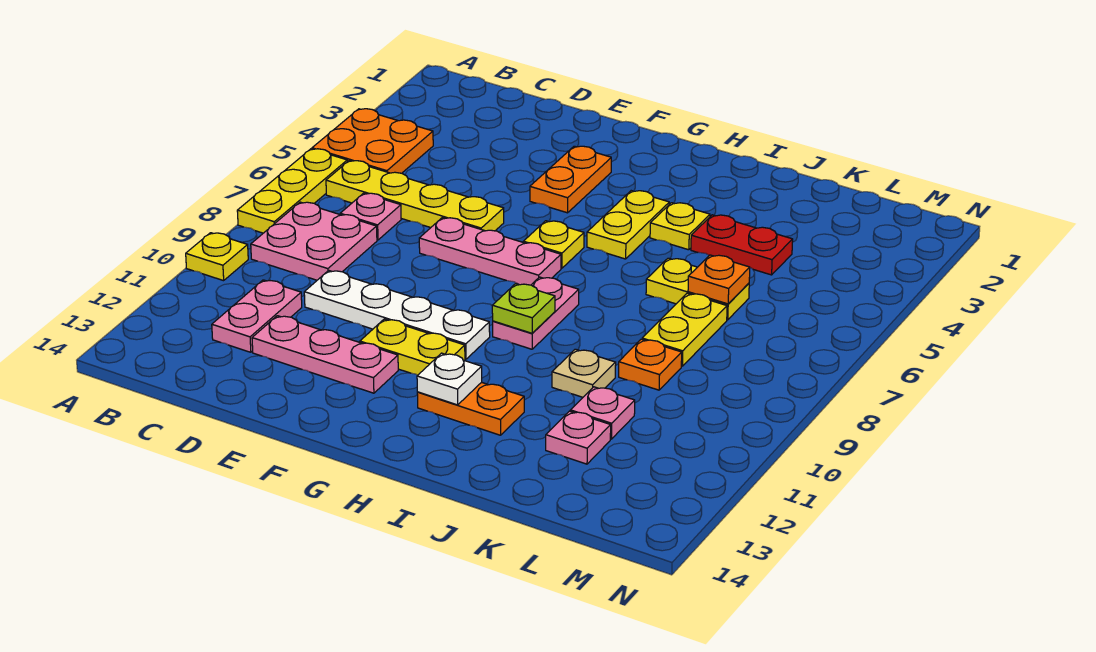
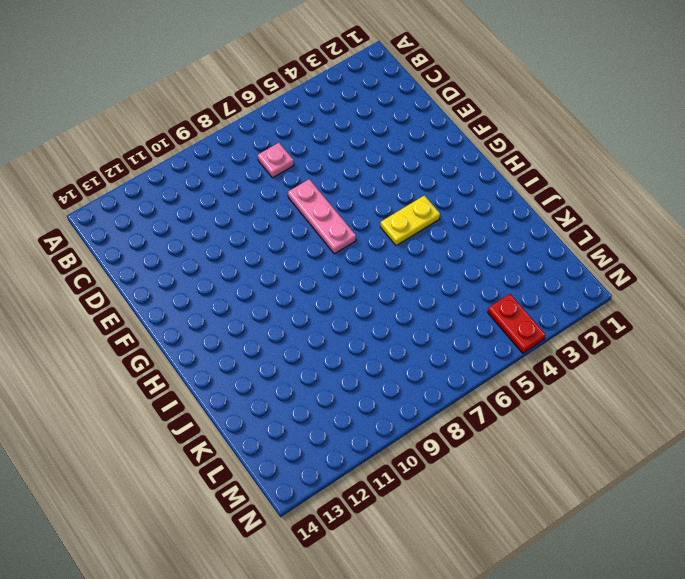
red 1x2 plate [488,294,545,353] -> red 1x2 plate moved to [691,215,793,275]
none -> orange 2x2 plate [312,109,433,173]
none -> yellow 1x3 plate [237,149,347,233]
none -> yellow 1x1 plate [186,233,248,281]

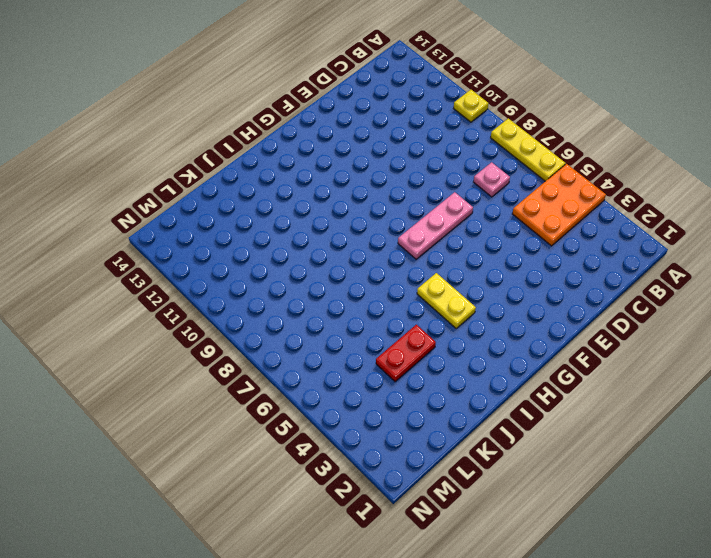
orange 2x3 plate [512,164,606,246] -> orange 2x2 plate [312,109,433,173]
none -> yellow 1x4 plate [326,161,504,231]
none -> pink 2x2 plate [251,202,377,280]
none -> pink 1x2 plate [212,280,302,352]

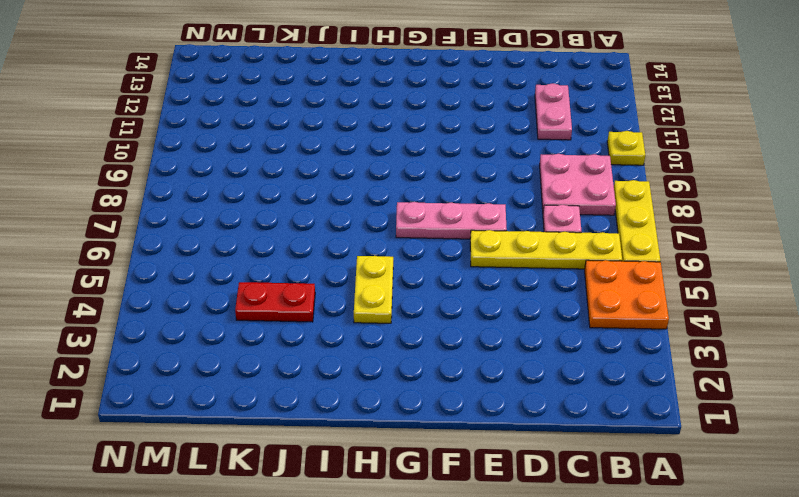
none -> white 1x4 plate [304,270,490,359]
none -> pink 1x3 plate [252,316,398,393]
none -> orange 1x2 plate [530,146,611,213]

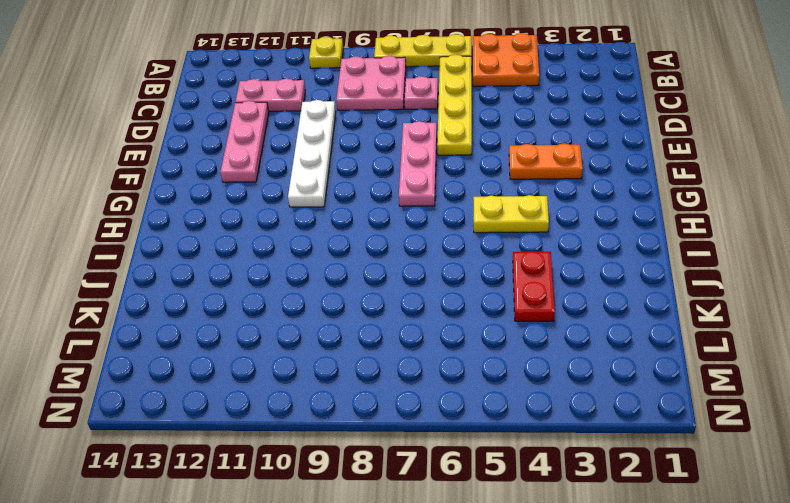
none -> yellow 1x2 plate [360,319,465,375]
none -> yellow 1x1 plate [523,221,584,268]
none -> pink 1x2 plate [493,277,579,349]

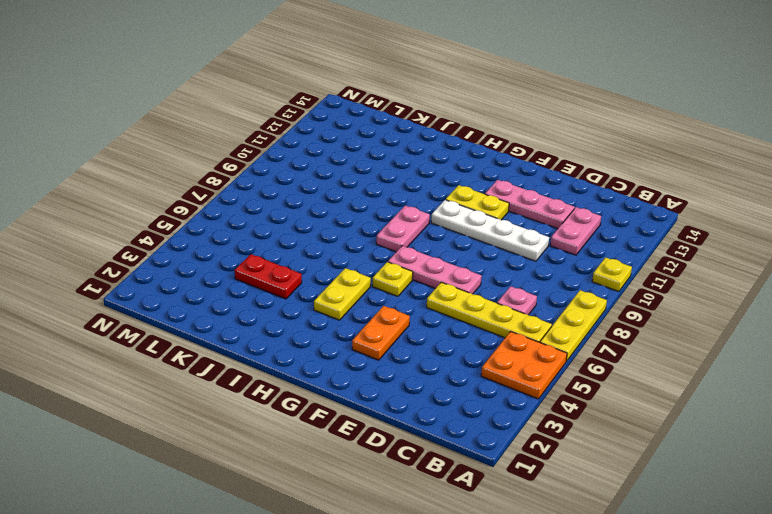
none -> pink 2x2 plate [251,202,377,280]
none -> orange 1x2 plate [417,382,524,435]
none -> yellow 1x1 plate [650,203,710,250]

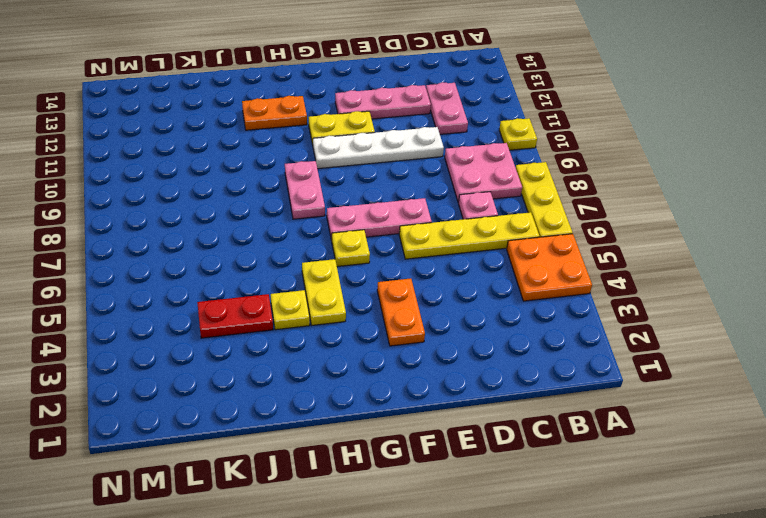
none -> yellow 1x2 plate [646,258,749,320]
none -> tan 1x1 plate [552,349,616,397]
none -> yellow 1x2 plate [642,293,727,366]

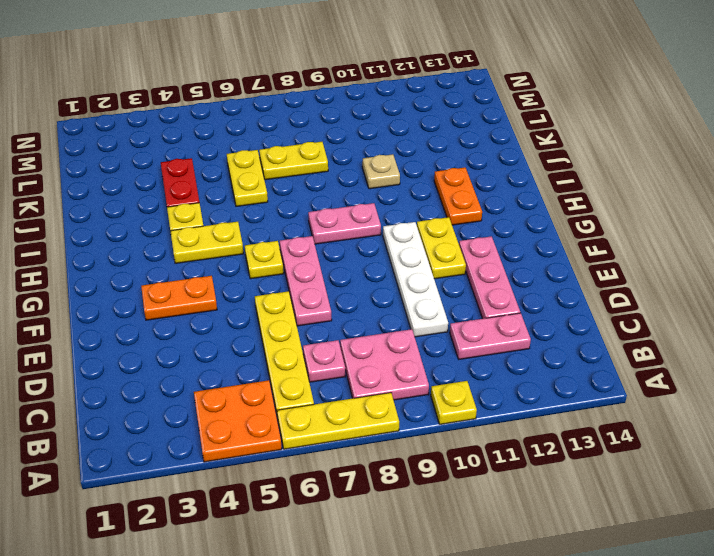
none -> orange 1x1 plate [619,339,682,390]
none -> pink 1x1 plate [570,387,635,439]
none -> pink 1x1 plate [546,411,611,464]

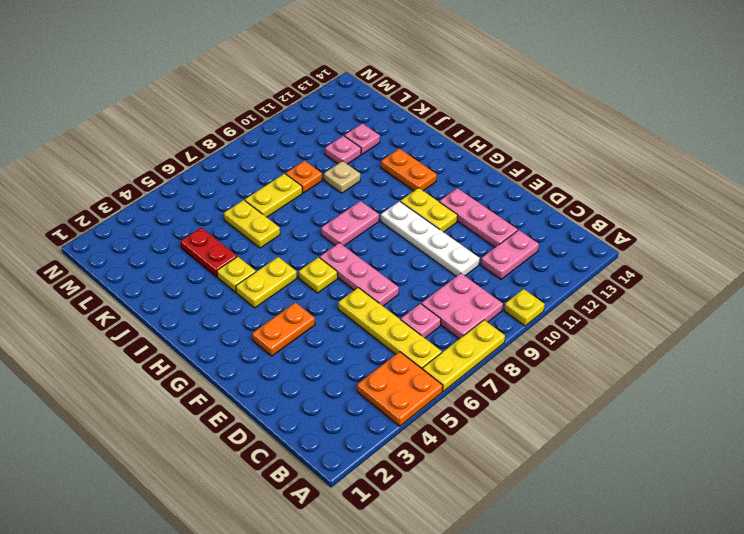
none -> lime 1x1 plate [492,284,555,333]
none -> white 1x1 plate [417,353,482,405]
none -> orange 1x1 plate [688,255,750,304]

